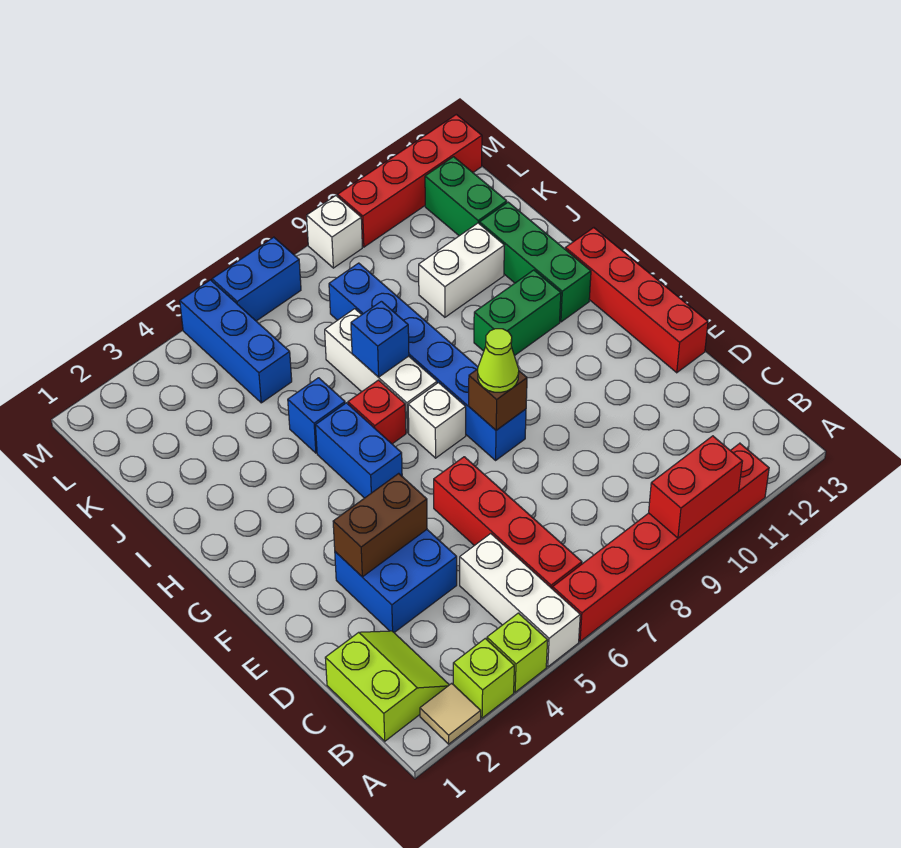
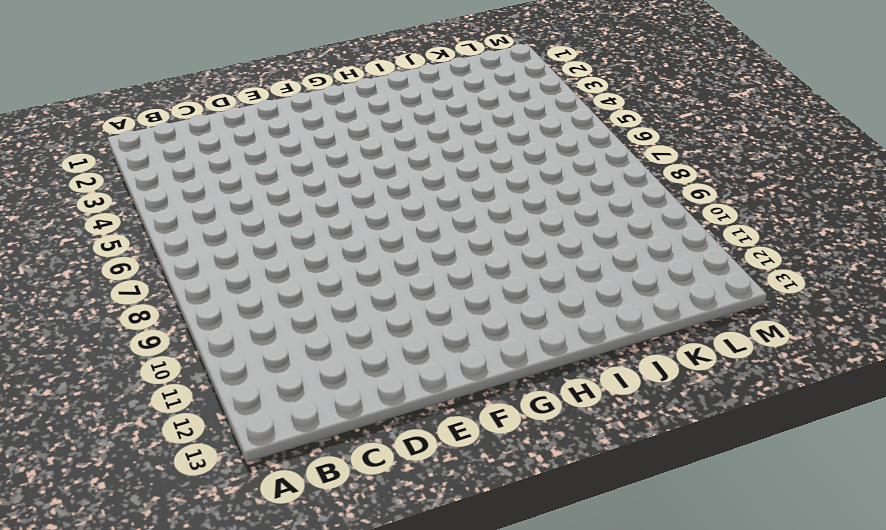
none -> tan 1x1 tile [420,683,481,744]
none -> lime 1x1 brick [453,639,514,718]
none -> lime 1x1 brick [487,613,548,692]

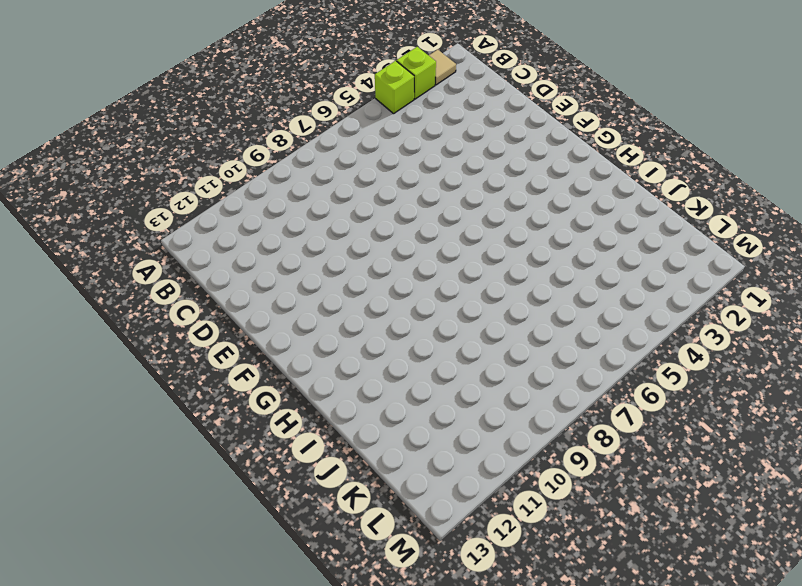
none -> white 1x3 brick [460,534,580,667]
none -> red 1x6 brick [553,443,769,642]
none -> lime 2x2 slope [325,631,449,741]

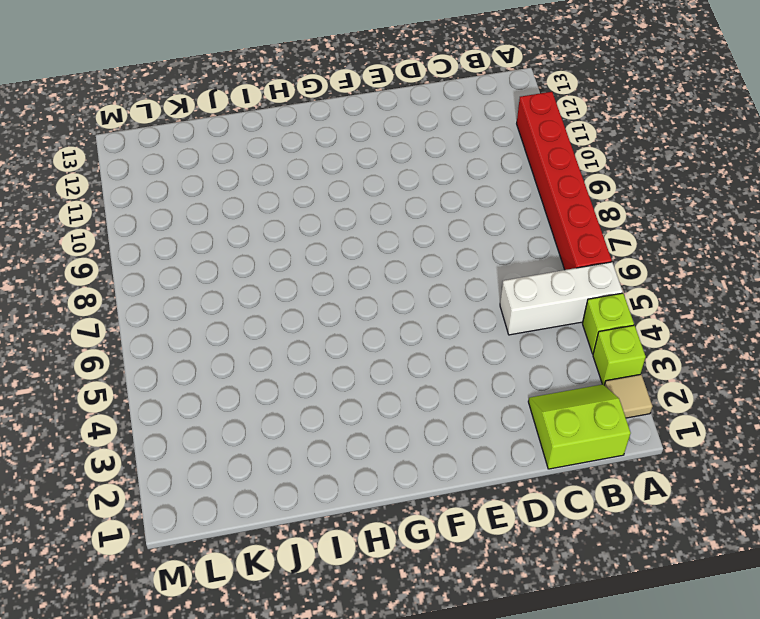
none -> red 1x4 brick [434,457,582,589]
none -> blue 2x2 brick [335,530,457,632]
none -> red 1x4 brick [565,228,708,373]

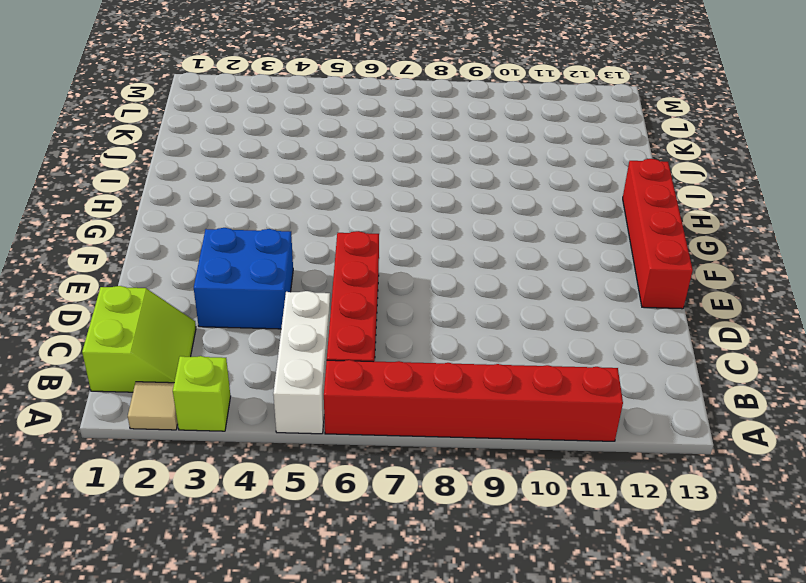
none -> lime 1x1 brick [487,613,548,692]
none -> blue 1x6 brick [329,263,526,460]
none -> blue 1x2 brick [316,403,402,498]

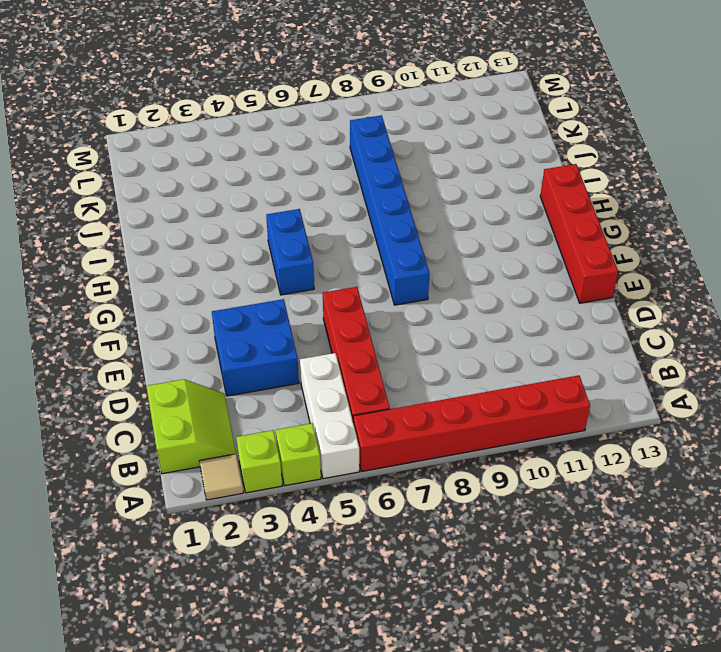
none -> white 1x1 brick [408,383,466,458]
none -> red 1x1 brick [348,380,406,444]
none -> white 1x3 brick [325,309,437,433]

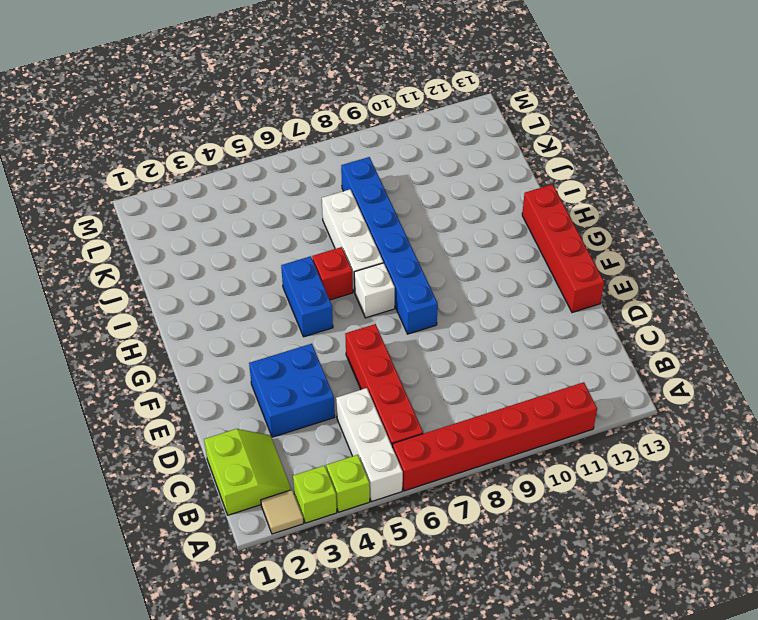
none -> green 1x2 brick [474,270,561,356]
none -> green 1x3 brick [480,202,591,322]
none -> blue 1x1 brick [288,378,345,453]

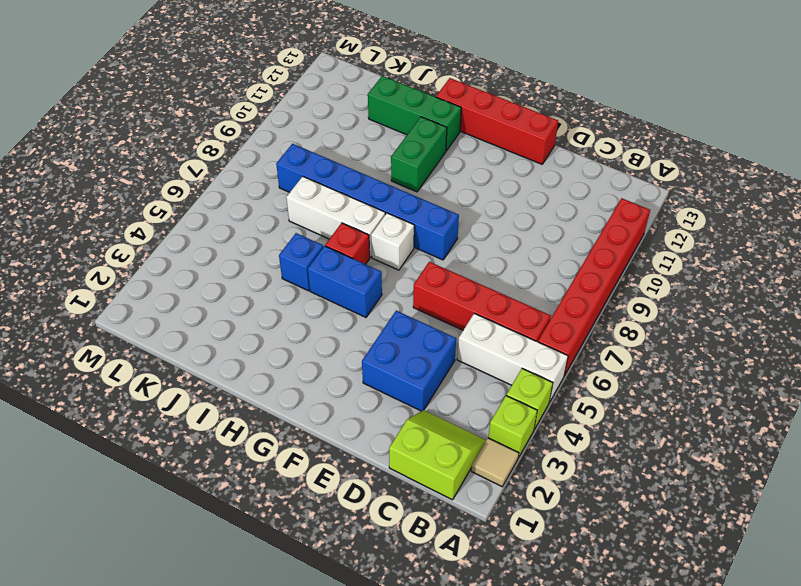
none -> white 1x2 brick [419,223,504,317]
none -> blue 1x3 brick [180,280,292,403]
none -> green 1x2 brick [425,157,507,236]

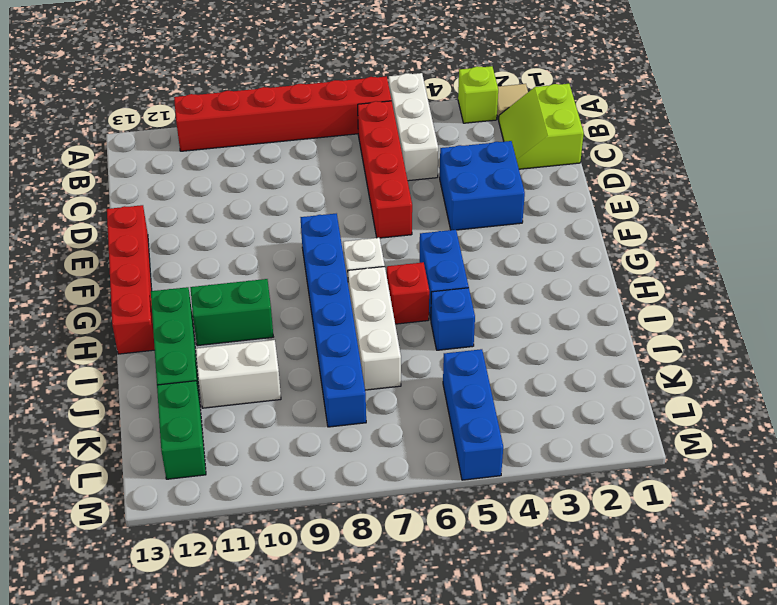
none -> lime 1x1 brick [487,613,548,692]
none -> blue 1x2 brick [212,237,301,321]
none -> white 1x1 brick [307,196,362,268]

